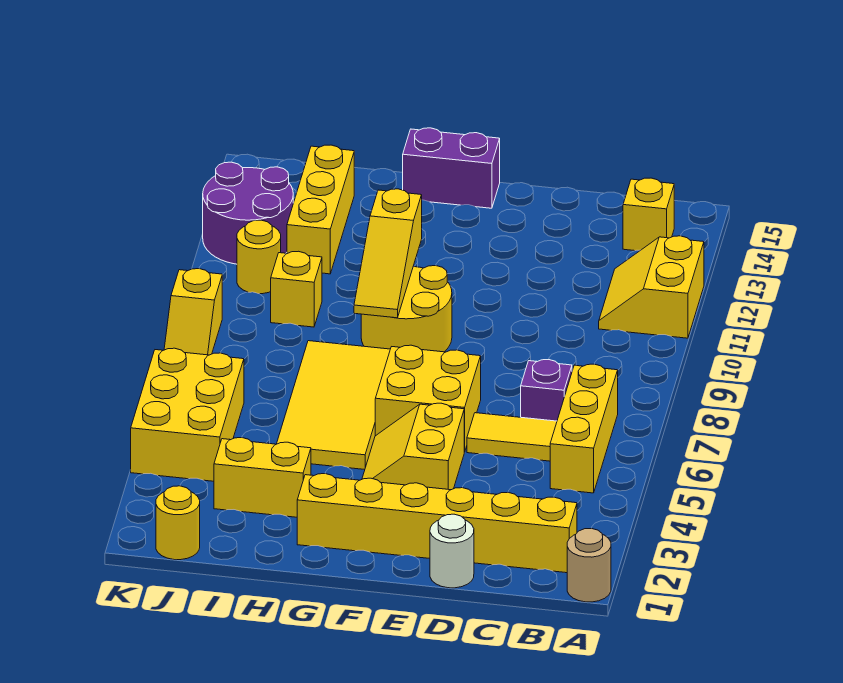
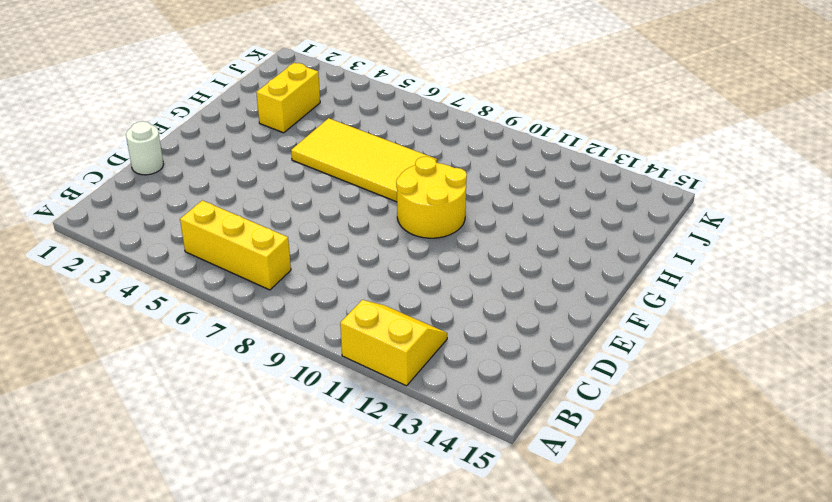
none -> tan 1x1 round brick [567,528,611,602]
none -> yellow 1x6 brick [297,473,577,573]
none -> yellow 1x1 brick [623,178,674,251]

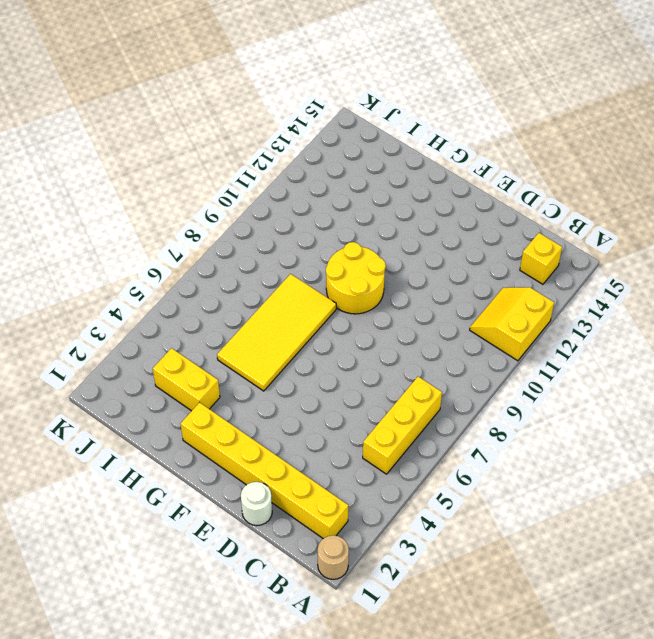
none -> yellow 1x2 tile [467,413,557,461]
none -> purple 1x1 brick [521,360,572,421]
none -> yellow 2x2 slope [362,403,464,490]

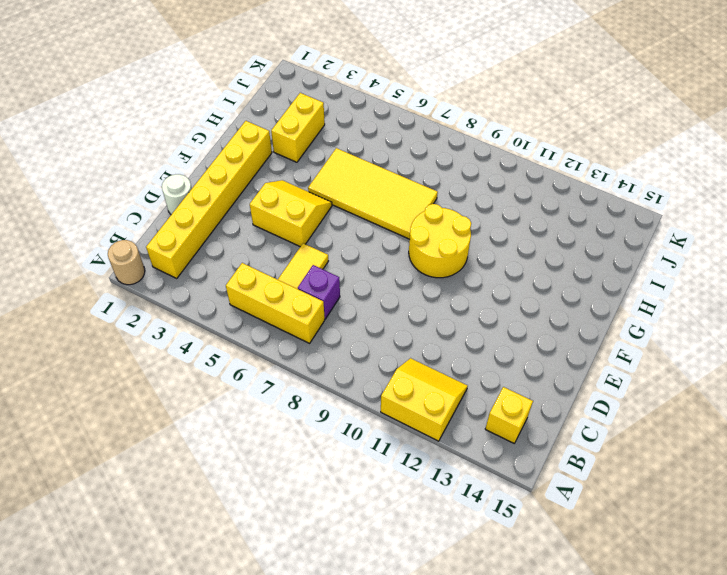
none -> yellow 2x2 brick [375,345,481,452]
none -> purple 1x2 brick [403,128,500,208]
none -> yellow 1x1 brick [271,251,322,327]

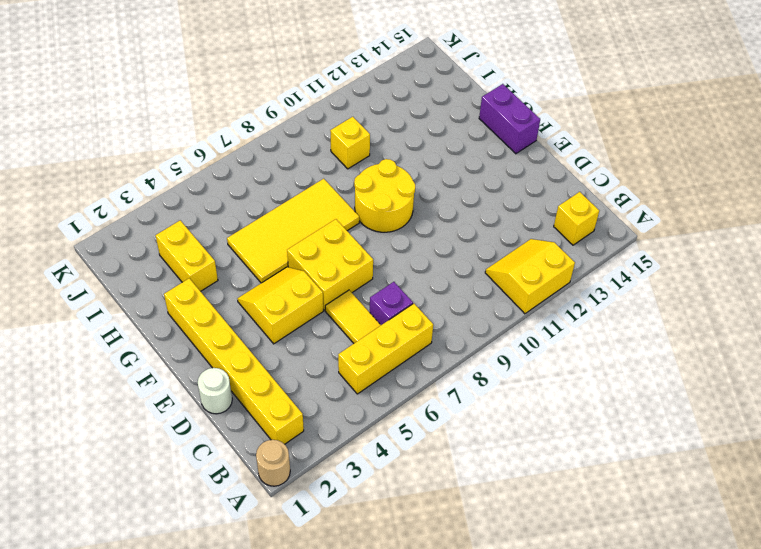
none -> yellow 1x3 brick [287,145,354,274]
none -> yellow 1x1 round brick [156,486,200,560]
none -> yellow 2x3 brick [131,348,244,481]

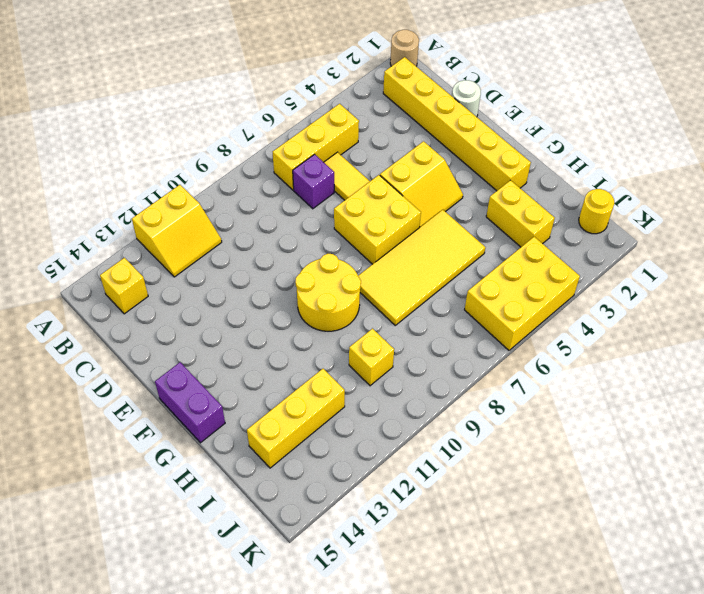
none -> yellow 1x1 round brick [237,220,281,294]
none -> purple 2x2 round brick [203,162,293,264]
none -> yellow 1x2 slope [164,269,222,355]

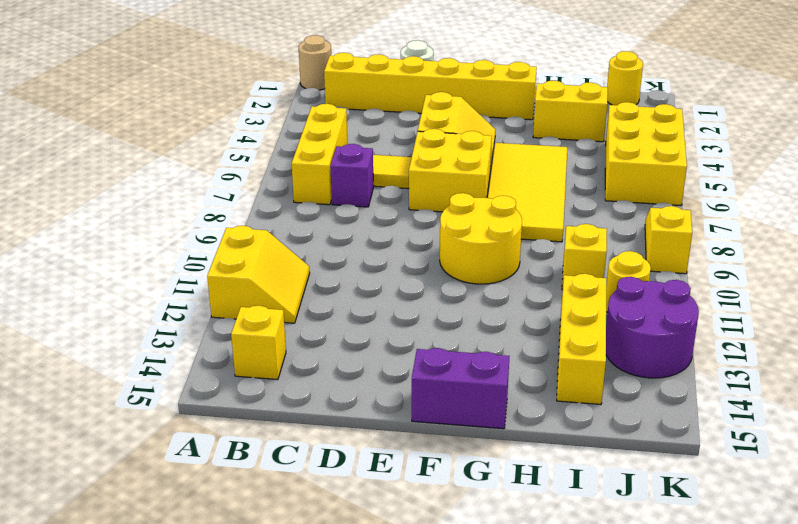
none -> yellow 1x3 slope [354,189,422,318]

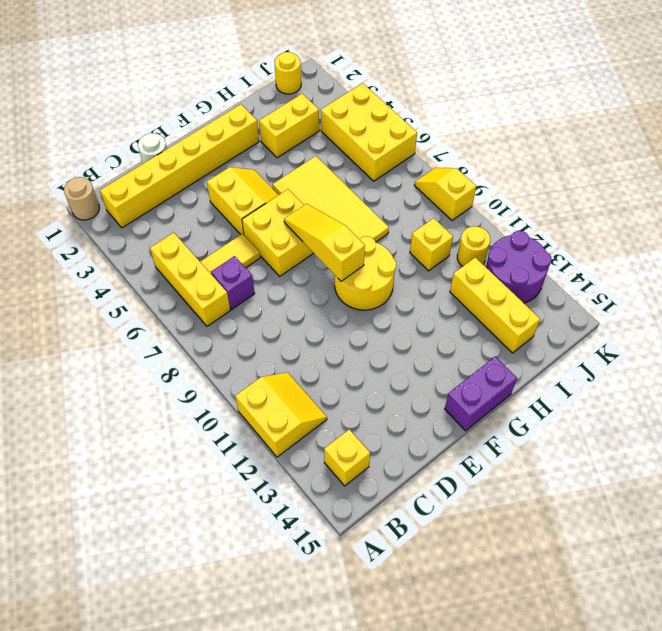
yellow 1x3 slope [284,204,365,281] -> yellow 1x3 slope moved to [354,189,422,318]

